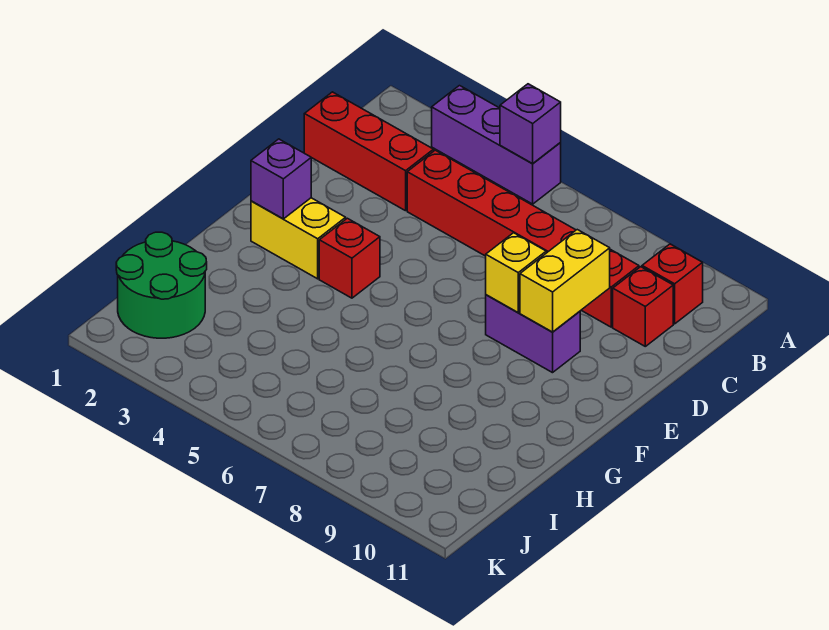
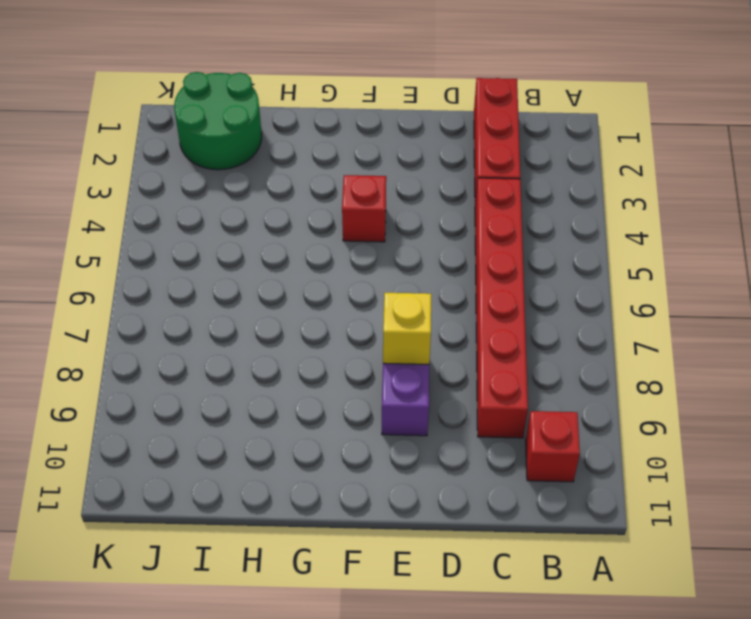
none -> purple 1x3 brick [432,86,561,204]
none -> red 1x1 brick [613,267,673,346]
none -> yellow 1x2 brick [251,198,346,279]

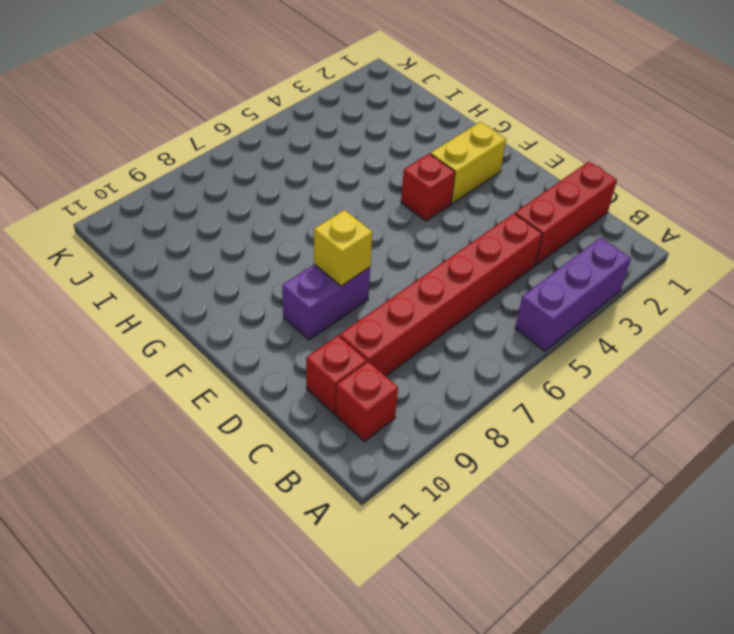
none -> green 2x2 round brick [116,232,207,338]
none -> purple 1x1 brick [500,84,561,163]
none -> yellow 1x2 brick [520,230,610,332]

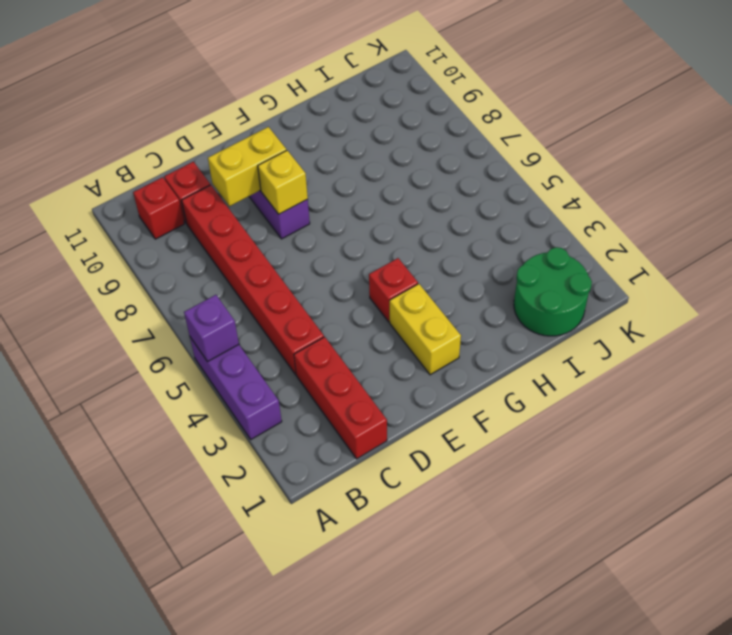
none -> purple 1x1 brick [251,139,311,219]

